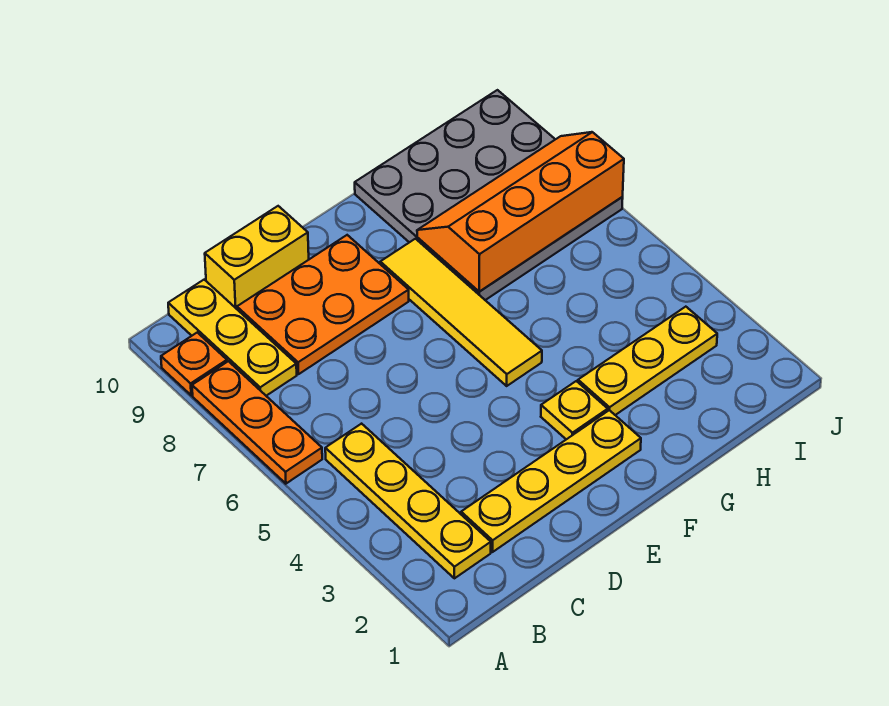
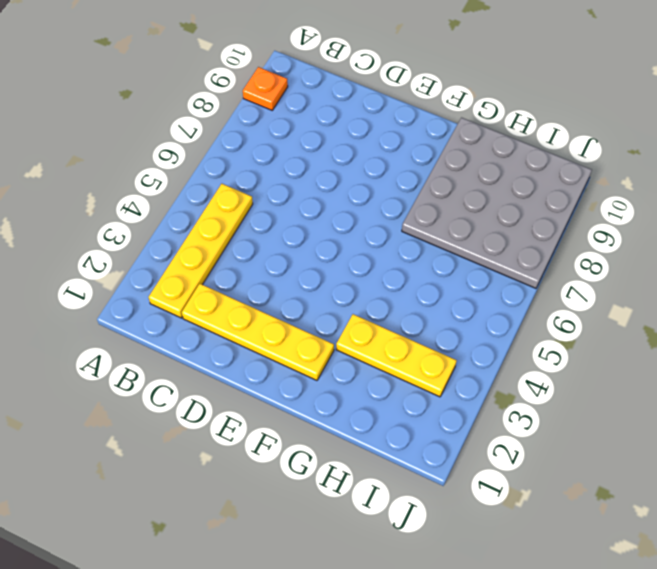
none -> orange 1x3 plate [192,361,322,484]
none -> yellow 1x3 plate [168,280,297,396]
none -> orange 2x3 plate [237,235,409,374]

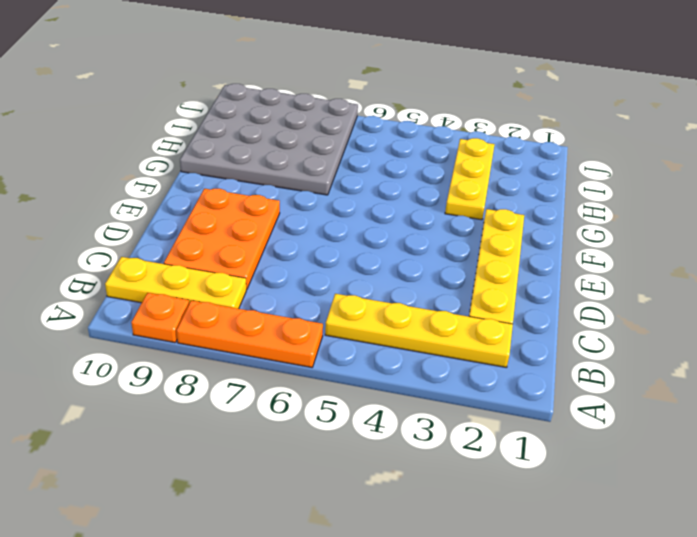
none -> yellow 1x2 brick [205,206,309,309]
none -> yellow 1x1 plate [541,381,608,439]
none -> yellow 1x4 tile [380,239,542,386]

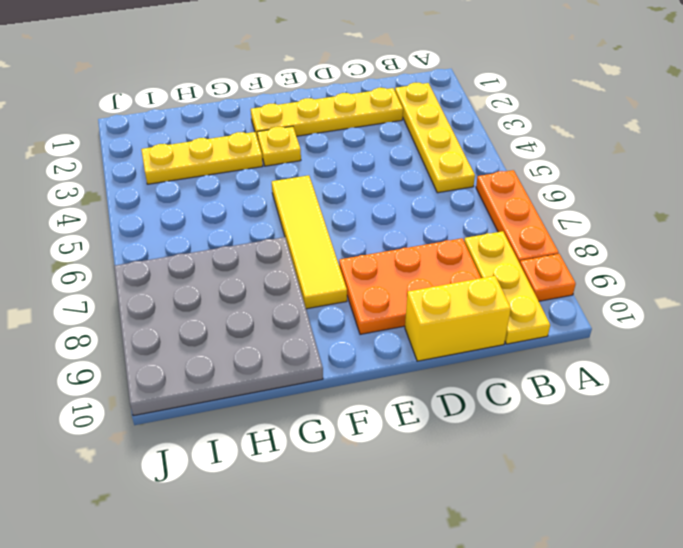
none -> orange 2x4 slope [417,132,624,292]

